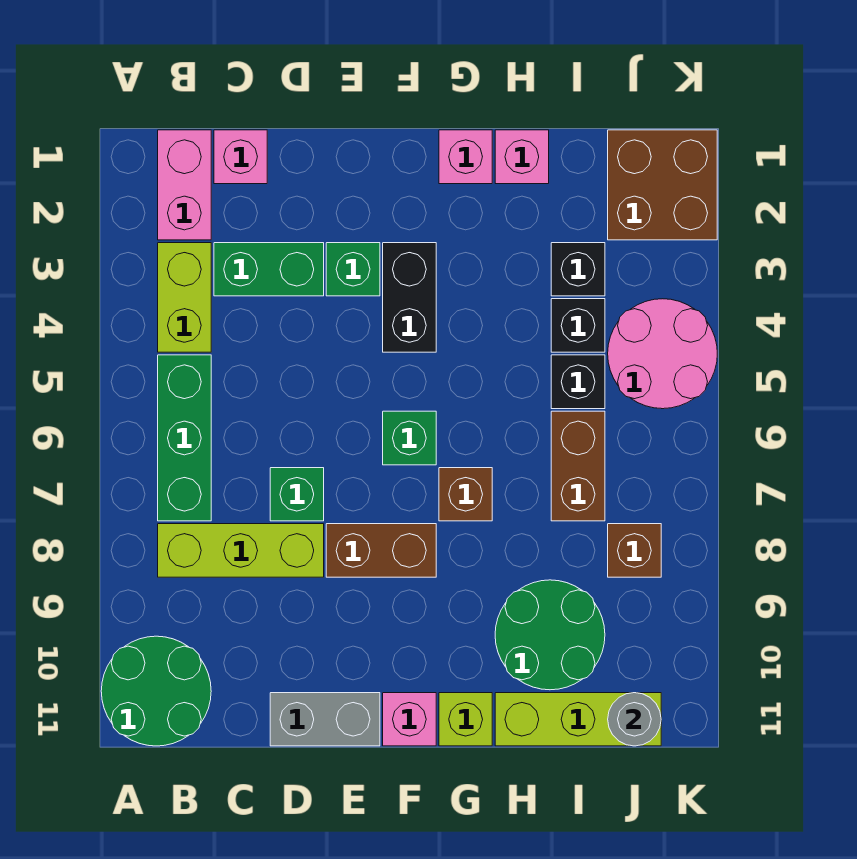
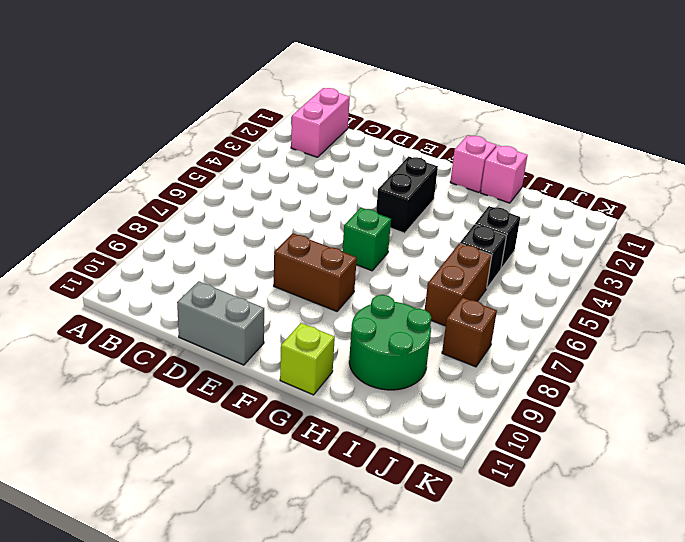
none -> green 2x2 round brick [101,636,211,746]
none -> lime 1x2 brick [158,243,211,352]
none -> green 1x3 brick [158,355,211,521]

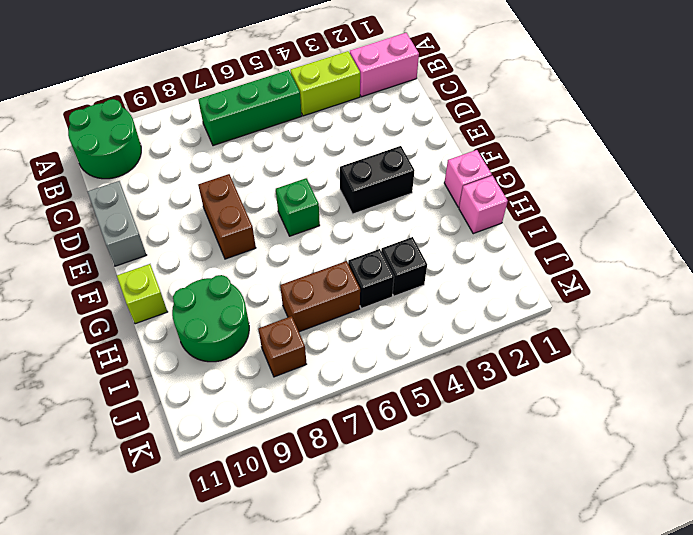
none -> lime 1x3 brick [158,524,324,577]
none -> pink 1x1 brick [214,130,267,184]
none -> green 1x2 brick [214,243,324,296]

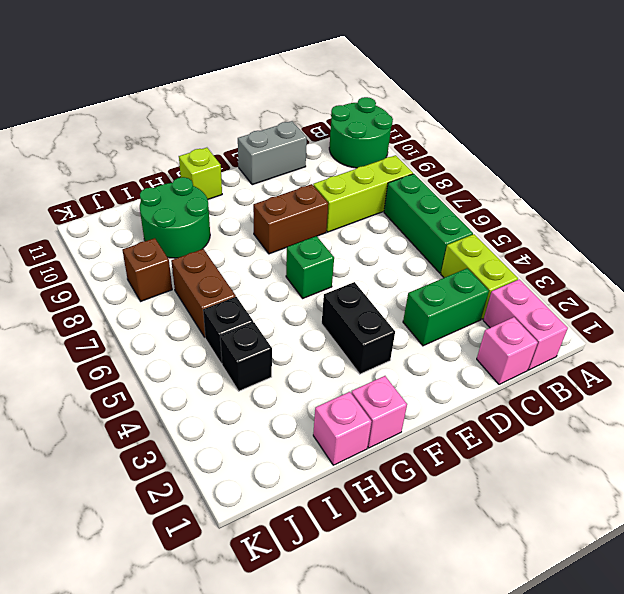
none -> green 1x1 brick [270,468,324,521]
none -> green 1x1 brick [326,243,380,296]
none -> pink 1x1 brick [383,693,436,746]

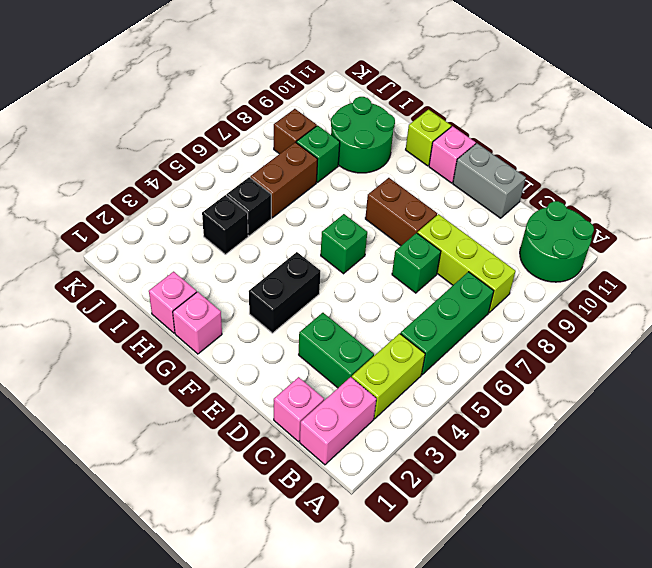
green 1x1 brick [296,125,340,182] -> green 1x1 brick moved to [326,243,380,296]
none -> brown 1x1 brick [439,468,492,521]
none -> lime 1x3 brick [495,693,661,746]
none -> black 1x1 brick [551,243,605,296]

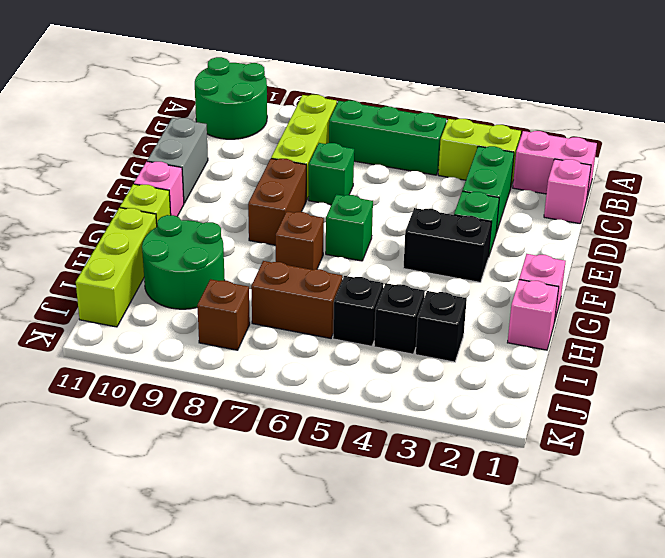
none -> brown 2x2 brick [608,130,717,240]
none -> pink 2x2 round brick [608,299,717,409]
none -> grey 1x1 round brick [608,693,661,746]

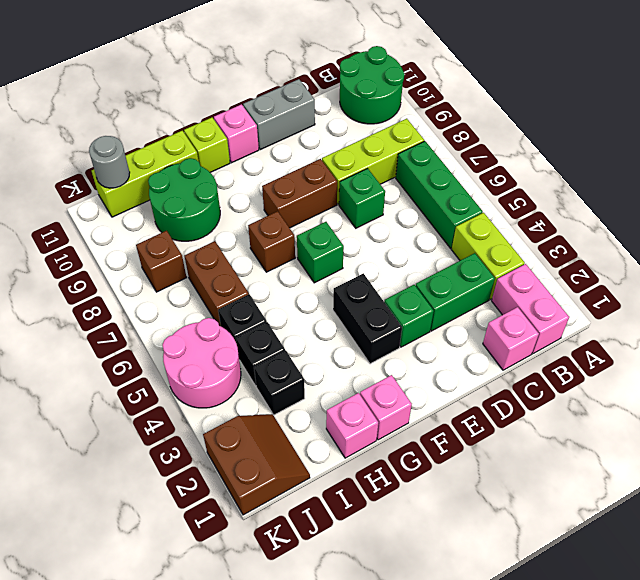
brown 2x2 slope [203,414,310,515] -> brown 2x2 brick [608,130,717,240]

